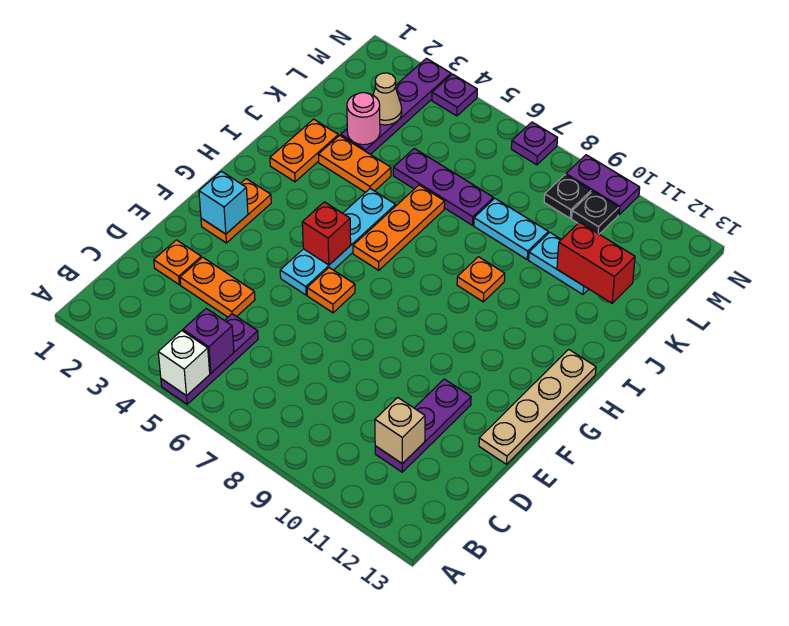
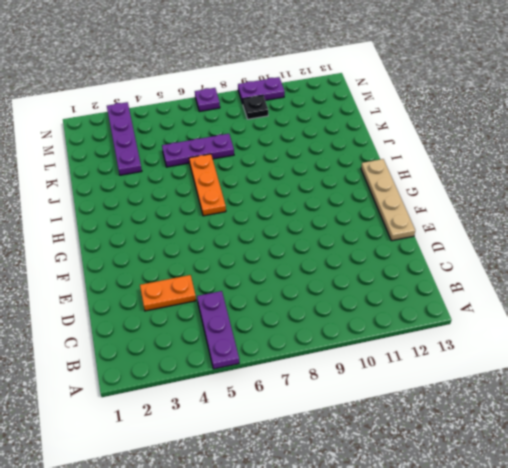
none -> purple 1x3 plate [375,379,471,472]
none -> orange 1x1 plate [154,240,201,285]
none -> orange 1x2 plate [201,179,271,243]

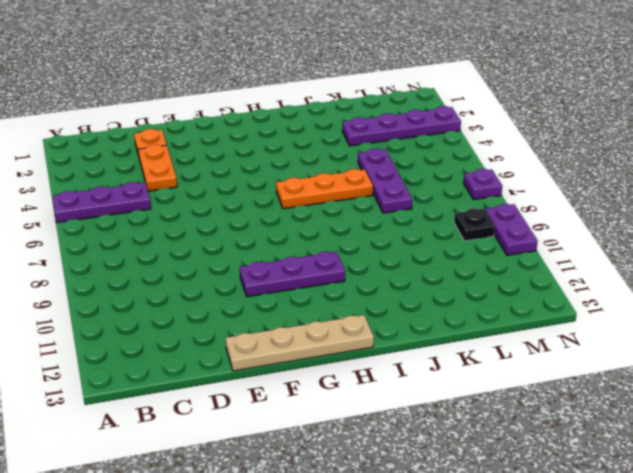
purple 1x3 plate [240,252,345,297] -> purple 1x3 plate moved to [375,379,471,472]
none -> orange 1x2 plate [201,179,271,243]
none -> cyan 1x4 plate [280,189,396,295]
none -> orange 1x1 plate [307,268,355,313]

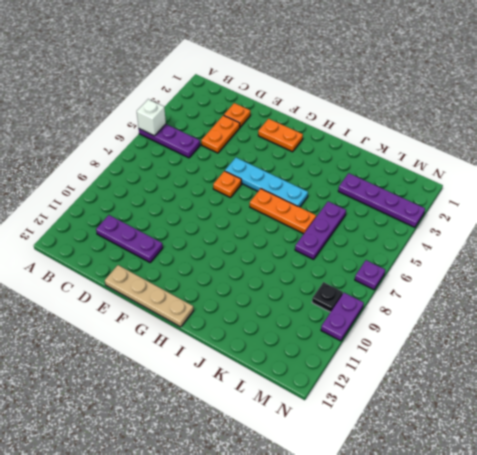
none -> orange 1x2 plate [270,119,338,182]
none -> orange 1x1 plate [457,257,505,302]
none -> orange 1x2 plate [318,135,391,192]

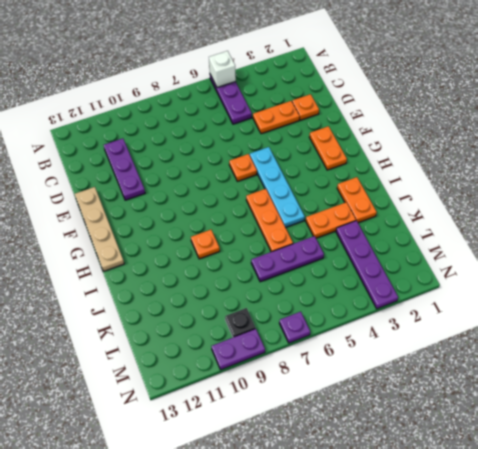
none -> cyan 1x2 plate [474,199,548,259]
none -> cyan 1x2 plate [529,232,589,294]
none -> black 1x1 plate [572,192,619,234]

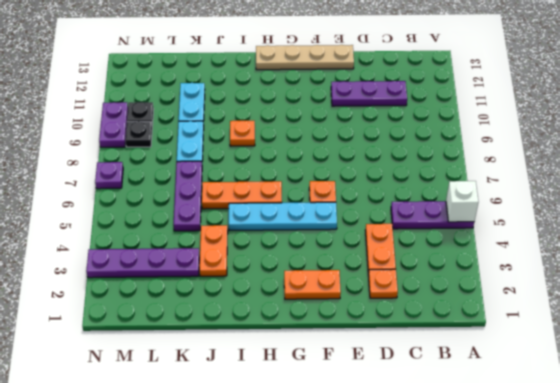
none -> orange 1x2 plate [270,119,338,182]
none -> purple 1x1 plate [432,74,477,116]
none -> purple 1x1 brick [183,309,234,373]

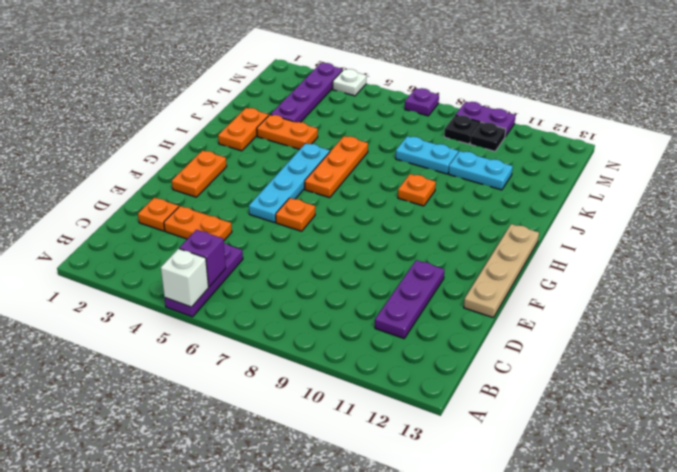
white 1x1 plate [333,69,366,96] -> purple 1x1 plate [432,74,477,116]
none -> purple 1x3 plate [393,148,493,225]
none -> tan 1x1 brick [375,398,425,464]
none -> cyan 1x1 brick [199,171,248,234]

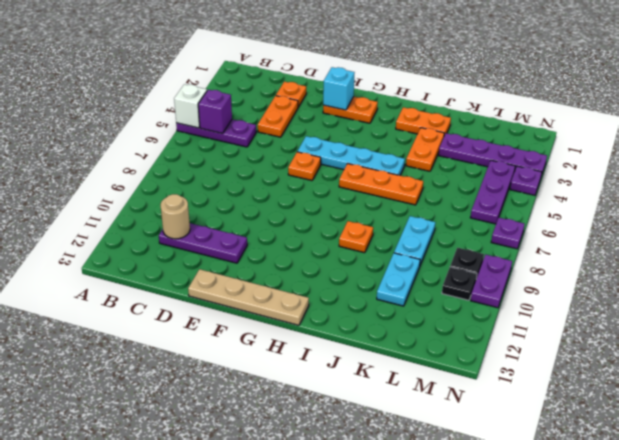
tan 1x1 round brick [160,194,190,239] -> tan 1x1 brick [375,398,425,464]
purple 1x3 plate [470,160,515,224] -> purple 1x3 plate moved to [393,148,493,225]
none -> red 1x1 brick [302,202,351,265]
none -> pink 1x1 round brick [347,93,380,145]
none -> red 1x2 brick [557,222,635,303]

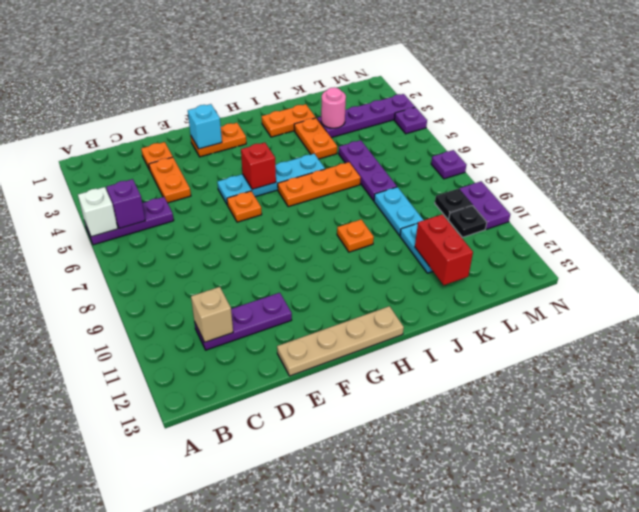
none -> tan 1x1 cone [373,73,402,125]

